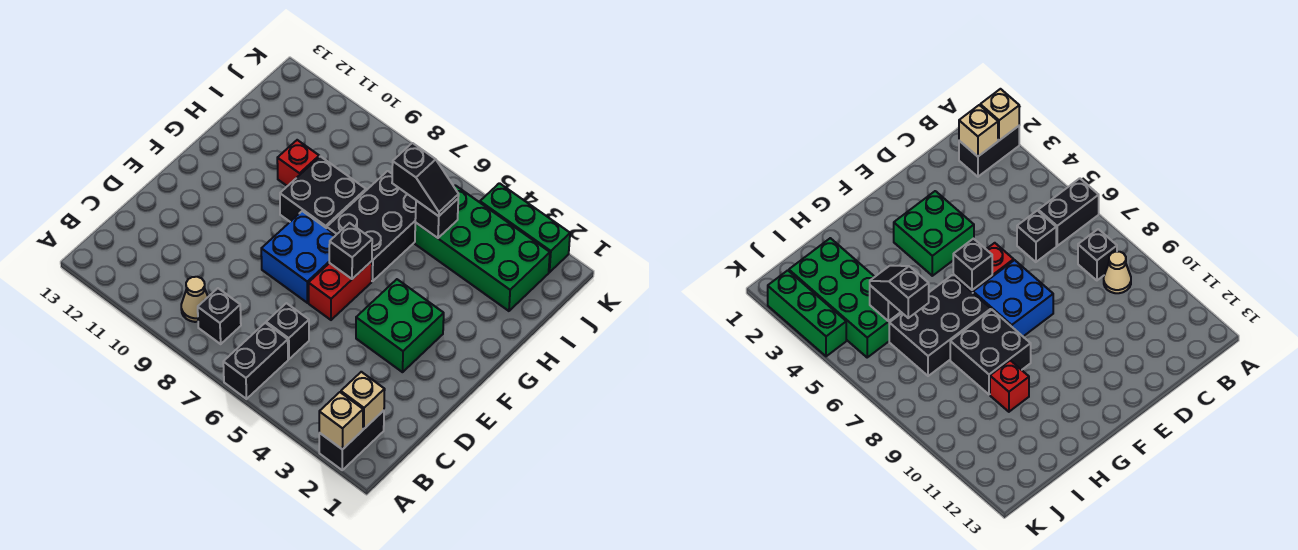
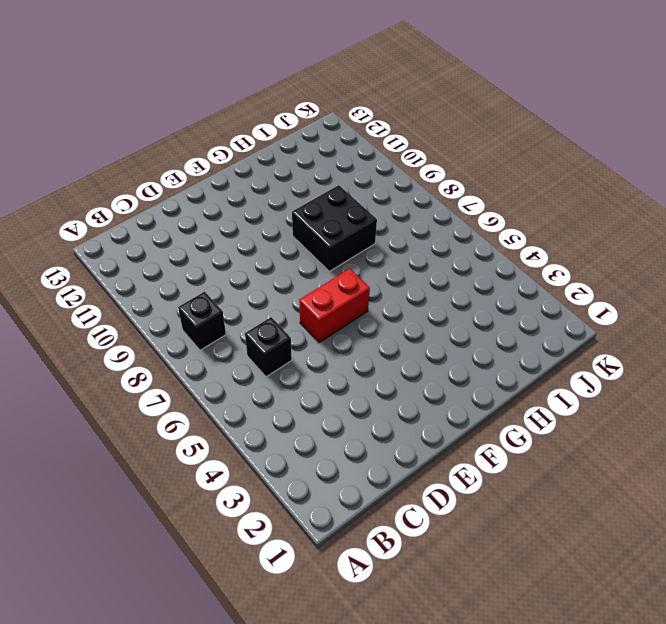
none -> black 1x2 brick [319,411,384,470]
none -> black 1x2 brick [223,323,288,399]
none -> tan 1x1 cone [181,277,208,322]

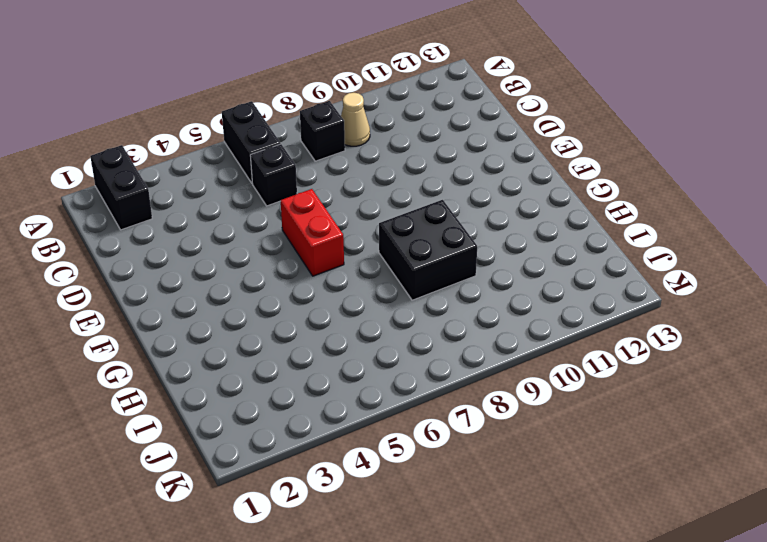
none -> green 2x2 brick [356,279,444,372]
none -> blue 2x2 brick [261,211,336,303]
none -> black 2x3 brick [327,171,416,281]

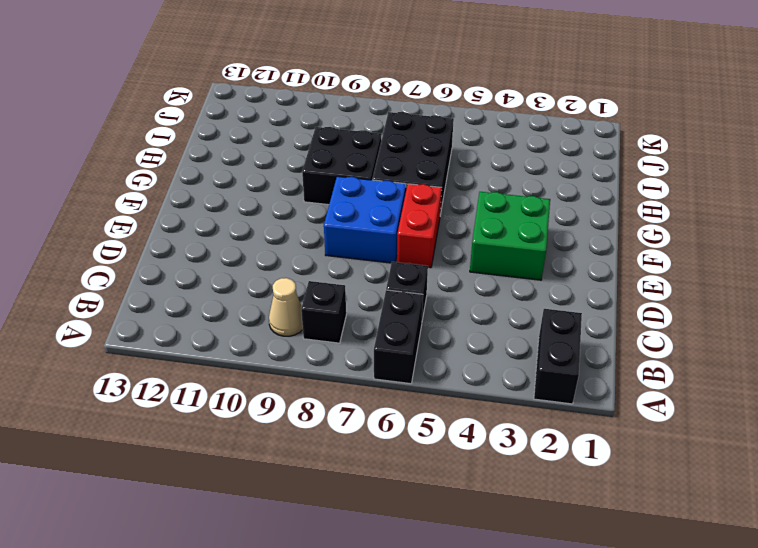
none -> red 1x1 brick [277,140,319,186]
none -> green 2x4 brick [415,185,550,311]
none -> green 1x3 brick [480,183,570,272]

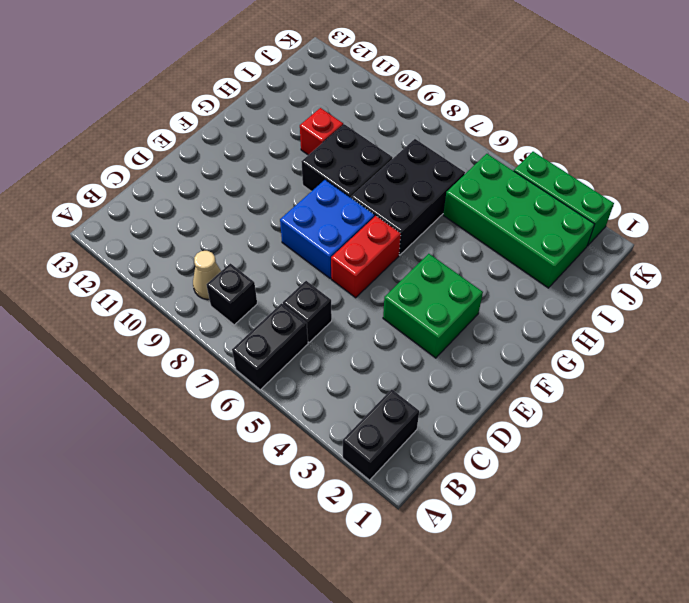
none -> tan 1x1 brick [319,392,363,450]
none -> tan 1x1 brick [341,372,385,429]
none -> black 1x1 brick [329,223,372,279]

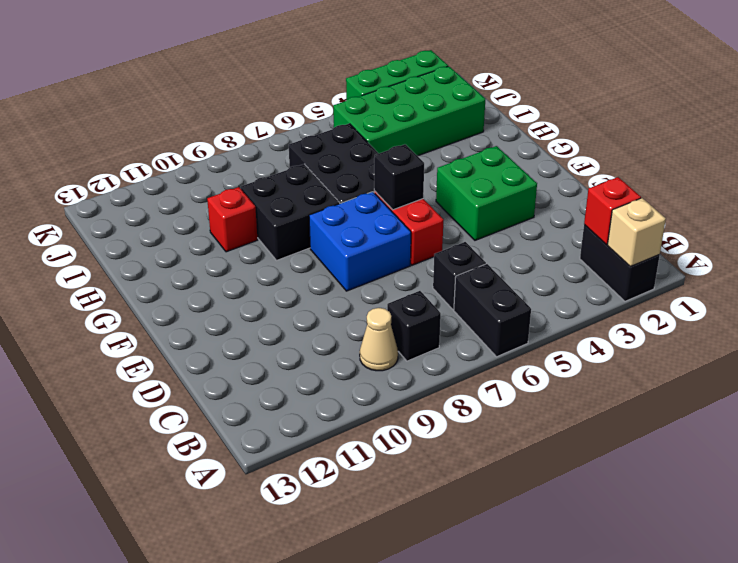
red 1x1 brick [584,177,641,244] -> tan 1x1 brick [341,372,385,429]
none -> black 1x1 brick [415,199,458,238]
none -> black 1x2 slope [392,143,459,216]

